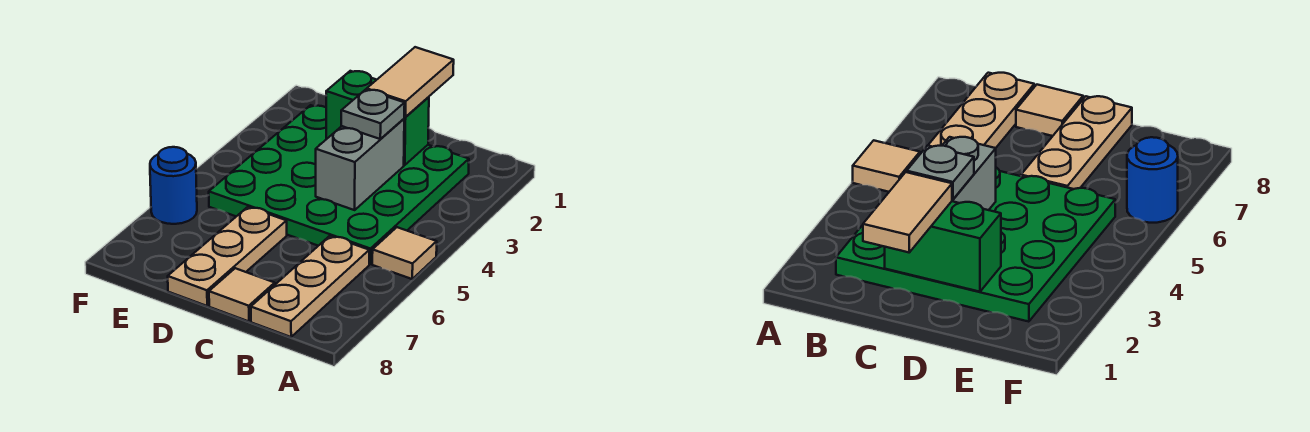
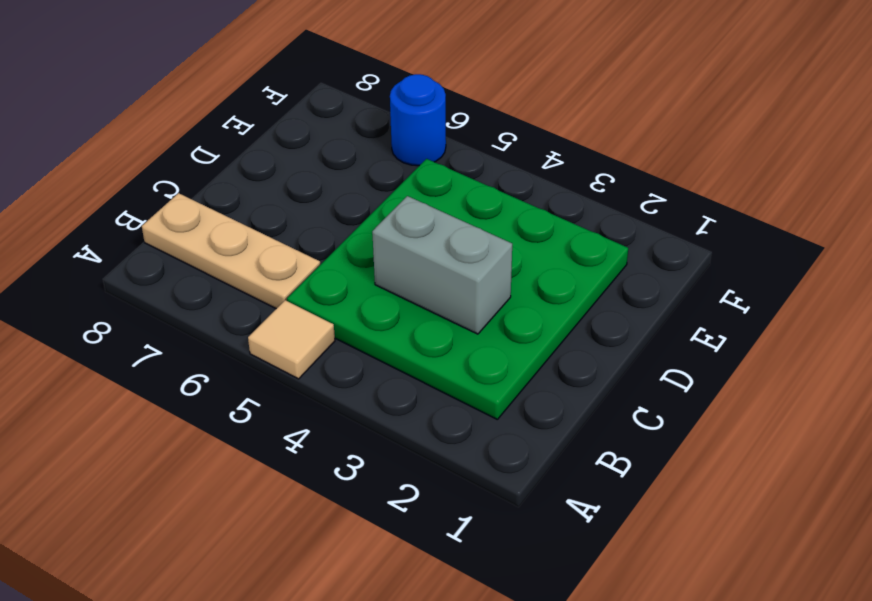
none -> tan 1x1 tile [209,268,275,321]
none -> tan 1x3 plate [168,207,287,306]

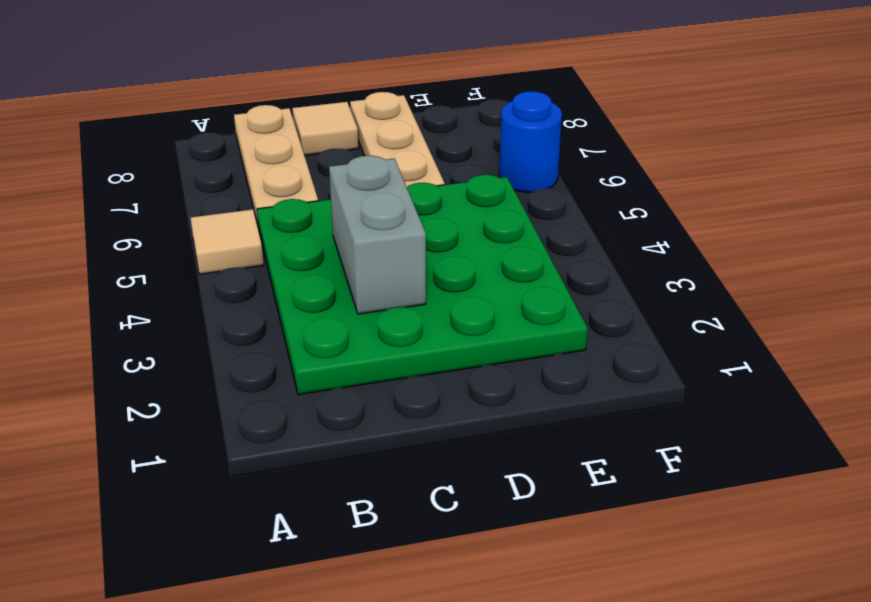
none -> green 1x2 brick [326,71,429,165]
none -> tan 1x2 tile [367,47,454,117]

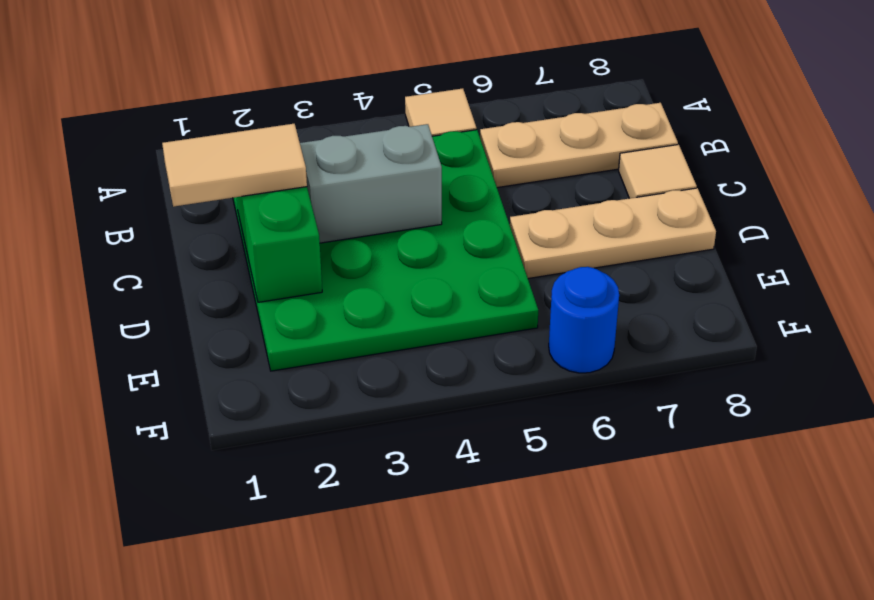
none -> grey 1x1 plate [341,90,405,139]

